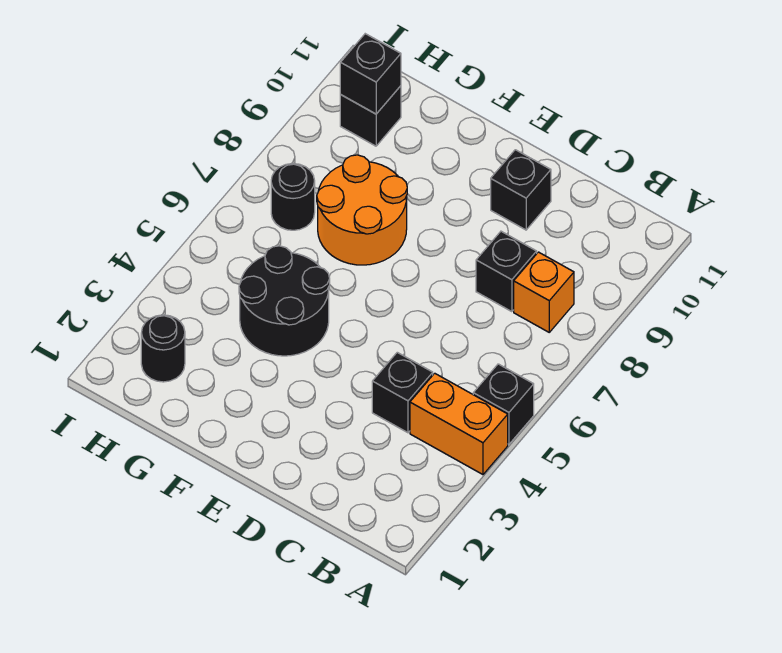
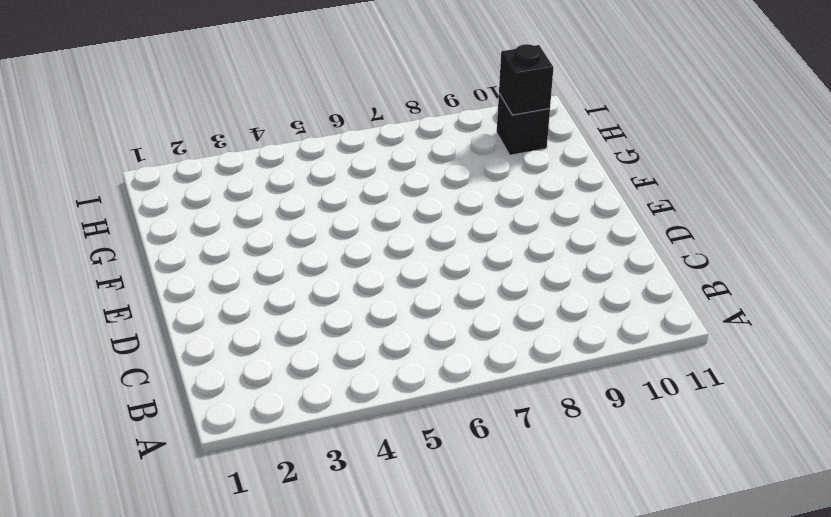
none -> orange 1x2 brick [410,373,508,475]
none -> black 1x1 brick [473,364,534,444]
none -> orange 1x1 brick [514,252,574,332]

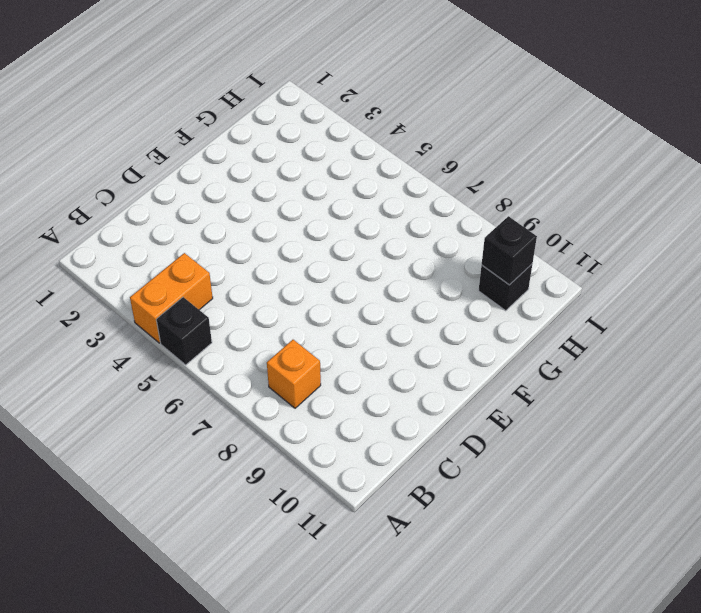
none -> black 1x1 brick [372,352,433,433]
none -> black 1x1 brick [476,231,537,312]
none -> black 1x1 brick [491,150,551,230]

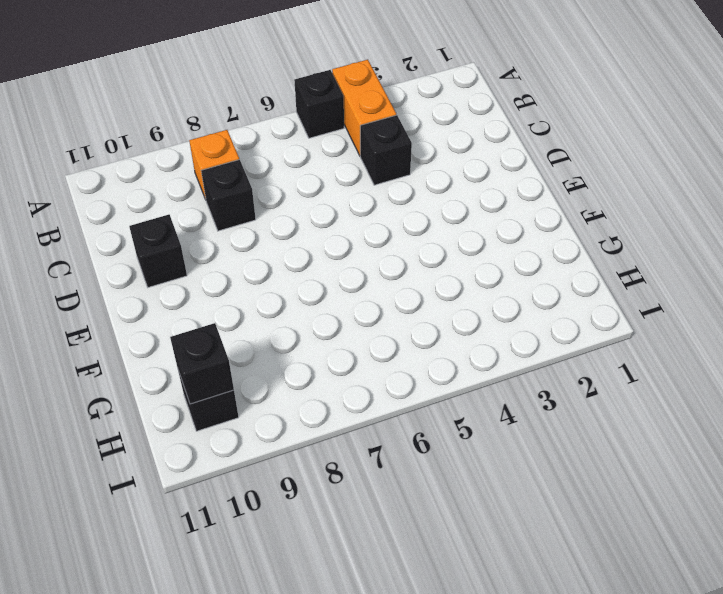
none -> black 2x2 round brick [239,246,330,356]
none -> orange 2x2 round brick [317,155,407,265]
none -> black 1x1 round brick [141,315,185,382]

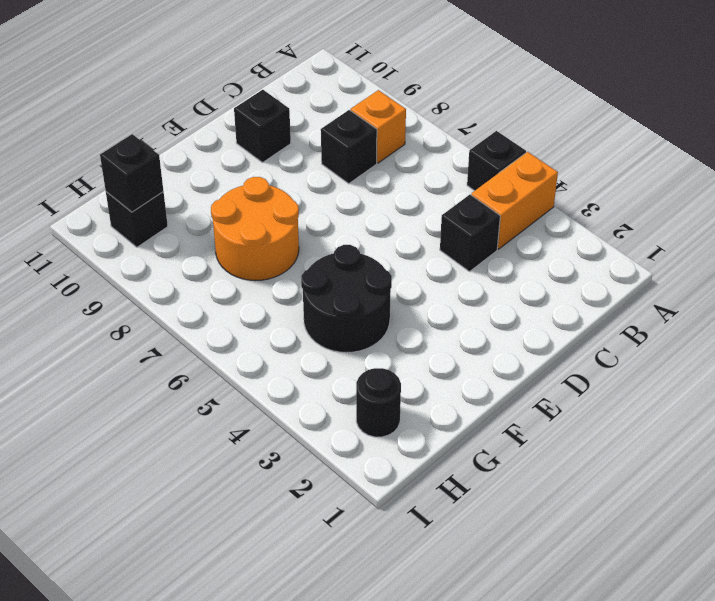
none -> black 1x1 round brick [271,164,315,230]

